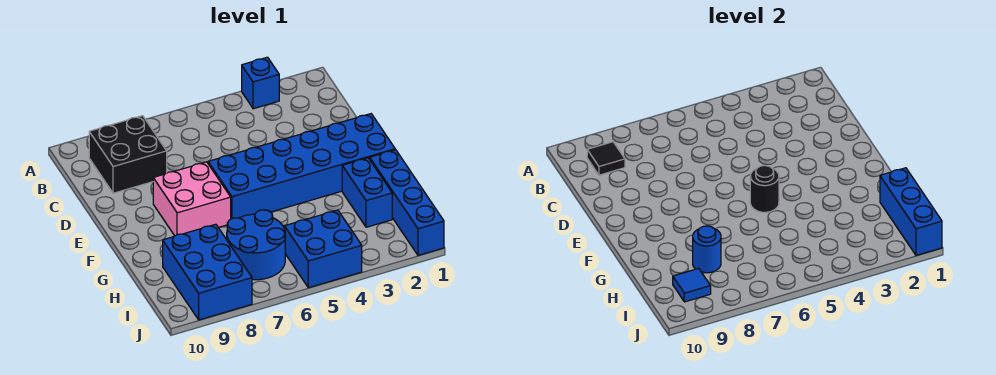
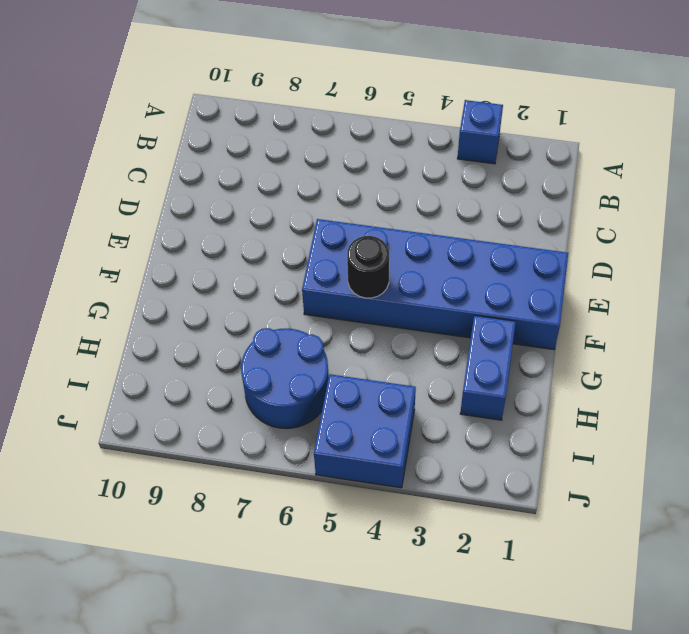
none -> black 2x2 brick [89,116,167,193]
none -> pink 2x2 brick [153,162,231,236]
none -> blue 1x4 brick [370,150,444,255]

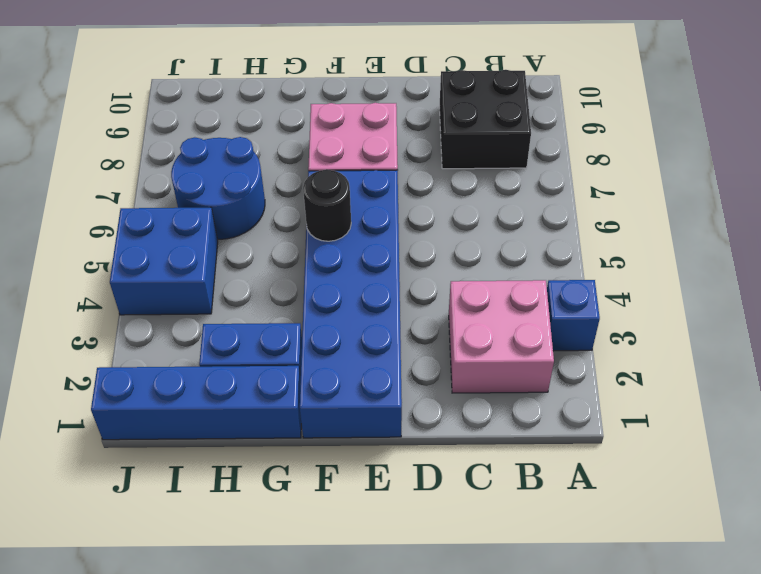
pink 2x2 brick [449,280,554,393] -> none
none -> blue 2x3 brick [163,224,252,320]
none -> black 1x1 tile [587,142,625,175]
none -> blue 1x3 brick [880,168,942,255]

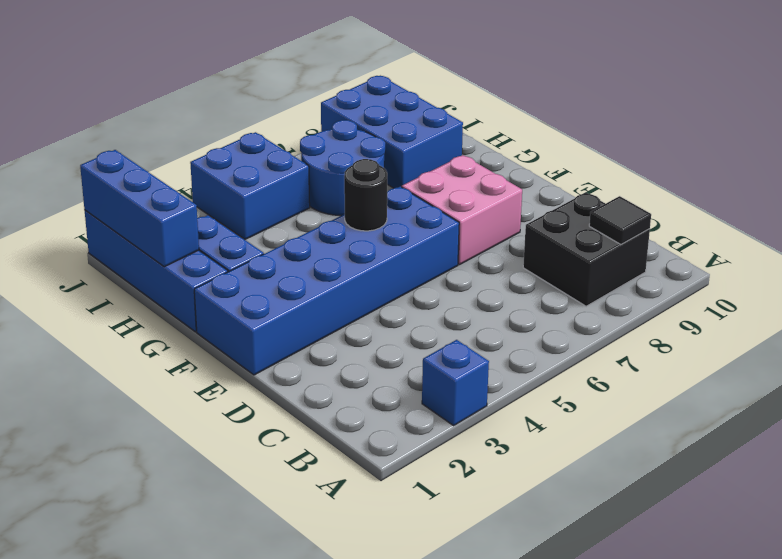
none -> blue 1x1 round brick [693,226,721,273]
none -> blue 1x1 tile [673,268,711,302]

